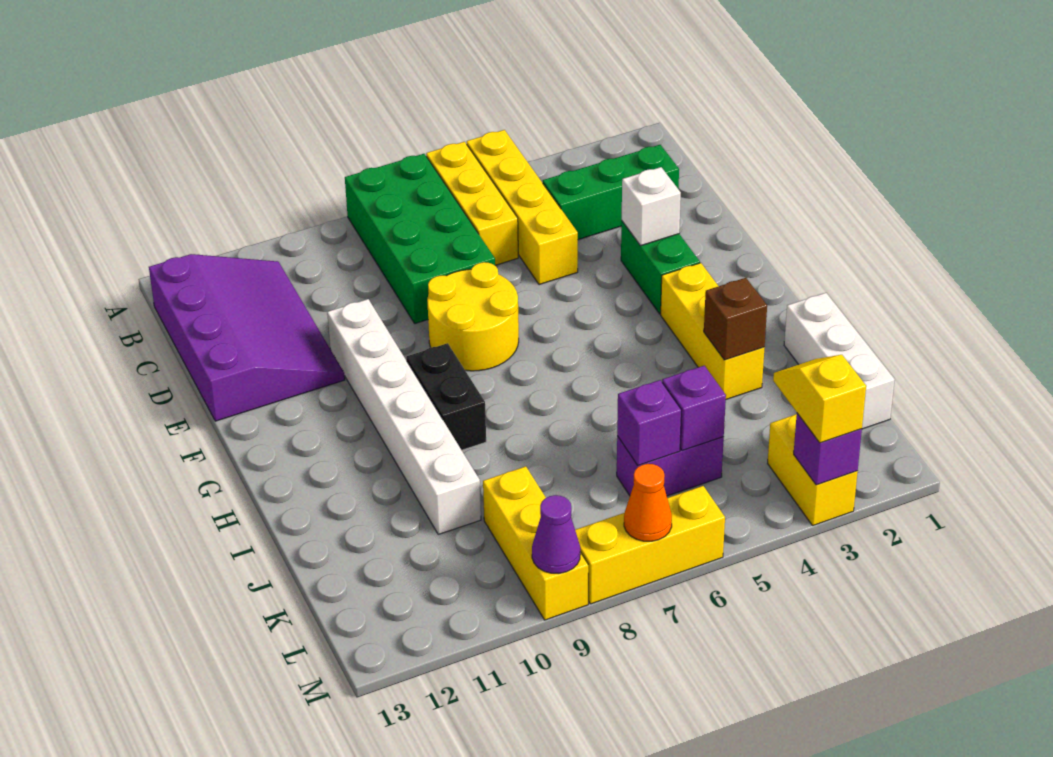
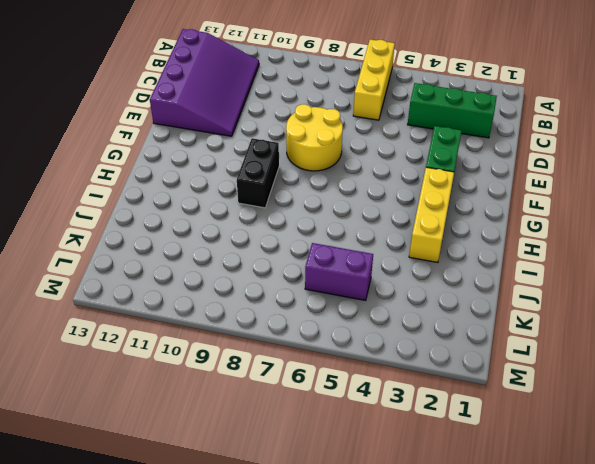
none -> yellow 1x4 brick [467,130,578,285]
none -> green 2x4 brick [345,154,495,324]
none -> white 1x6 brick [327,299,481,534]

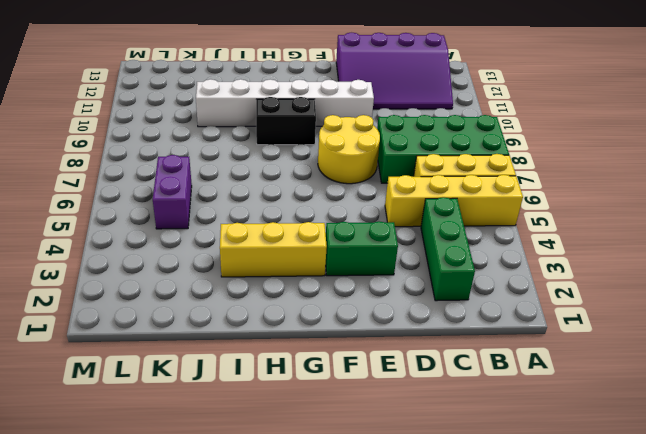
none -> white 1x3 brick [784,293,895,429]
none -> yellow 1x3 brick [483,466,588,620]
none -> yellow 1x2 brick [768,414,858,526]

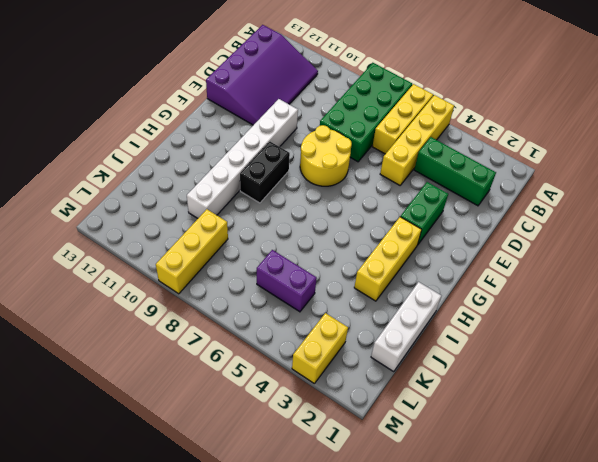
none -> yellow 1x3 brick [575,486,725,604]
none -> white 1x1 brick [622,167,681,246]
none -> brown 1x1 brick [704,278,767,360]

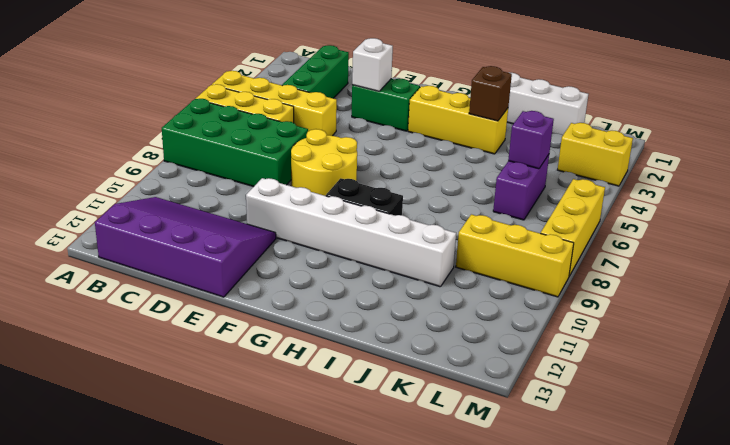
none -> purple 1x1 brick [617,380,681,465]
none -> purple 1x1 brick [794,413,862,485]
none -> orange 1x1 cone [624,464,672,541]

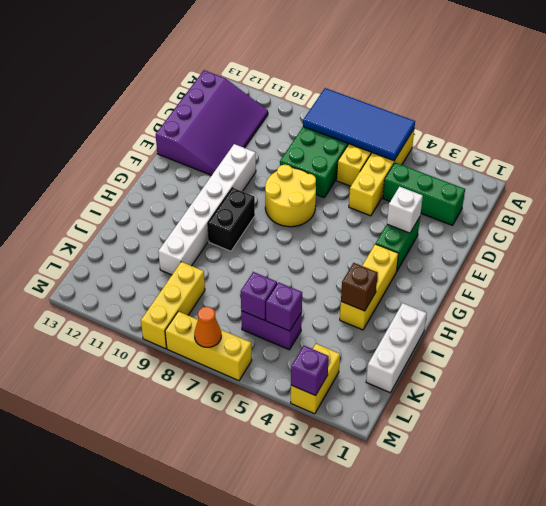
blue 2x4 tile [303,88,415,161] -> none
none -> purple 1x1 cone [532,495,580,574]
none -> yellow 1x2 slope [773,355,866,443]

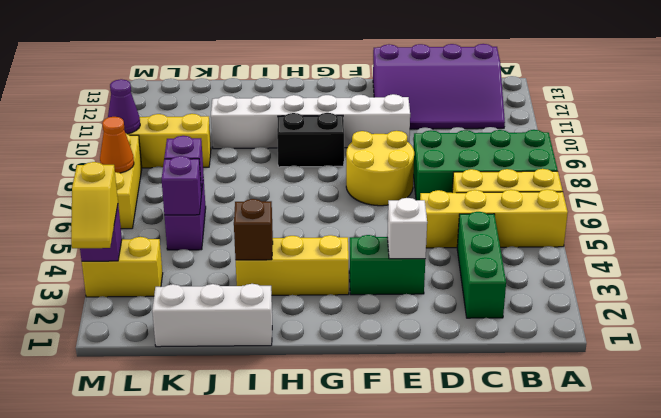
yellow 1x2 slope [71,162,118,248] -> yellow 1x2 slope turned to [773,355,866,443]

